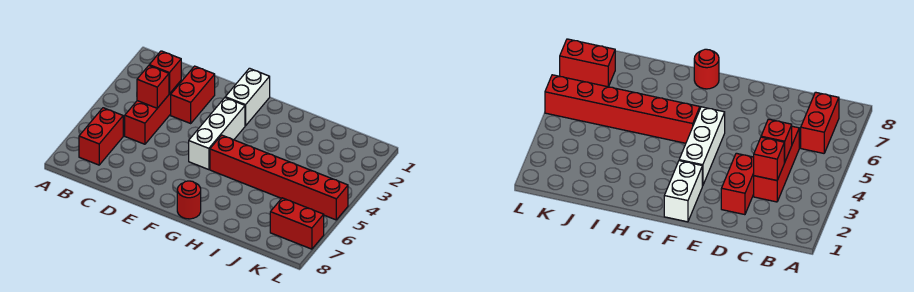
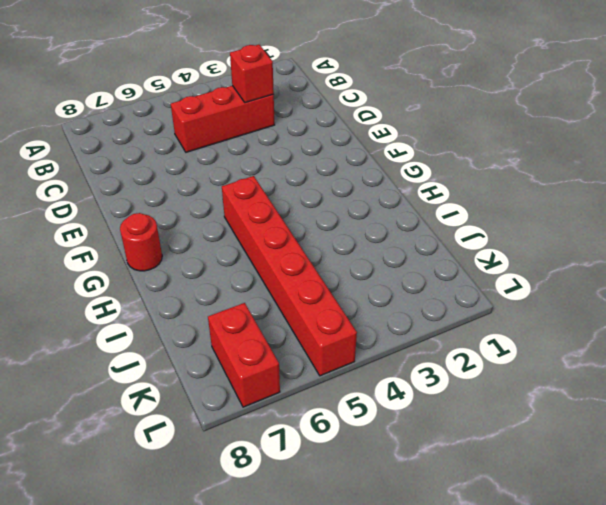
none -> red 1x2 brick [79,108,123,165]
none -> red 1x2 brick [171,66,215,123]

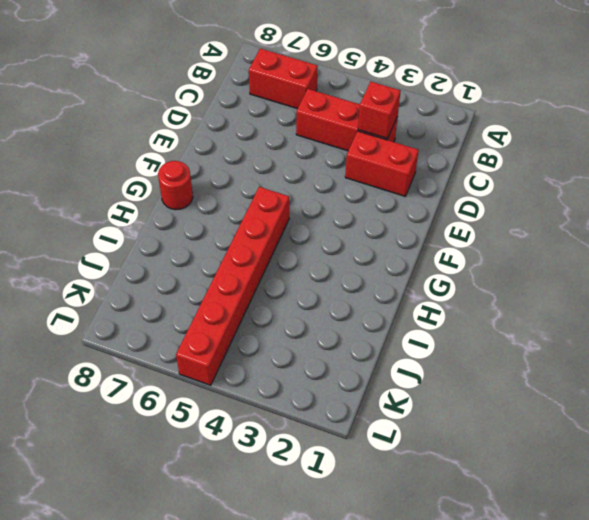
none -> white 1x2 brick [225,68,270,126]
none -> white 1x3 brick [189,98,245,170]

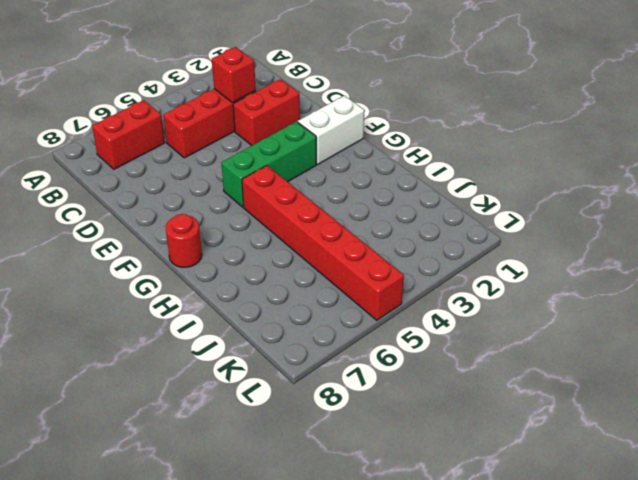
green 1x3 brick [221,122,316,207] -> white 1x3 brick [189,98,245,170]
none -> red 1x2 brick [270,198,324,249]
none -> red 1x1 brick [137,66,169,108]

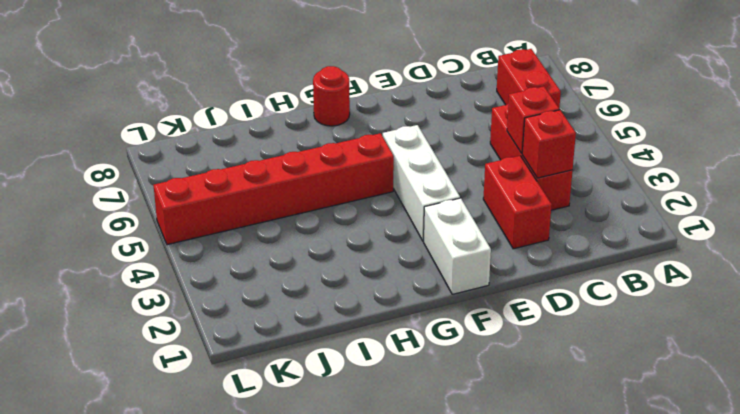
none -> red 1x2 brick [270,198,324,249]

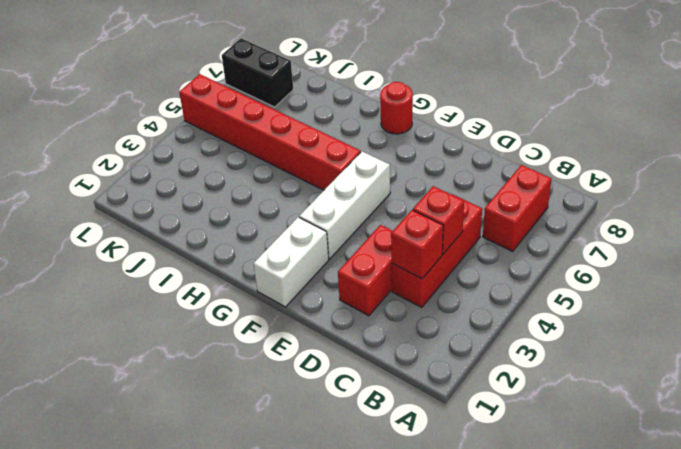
black 1x2 brick [222,38,293,107] -> red 1x2 brick [270,198,324,249]

